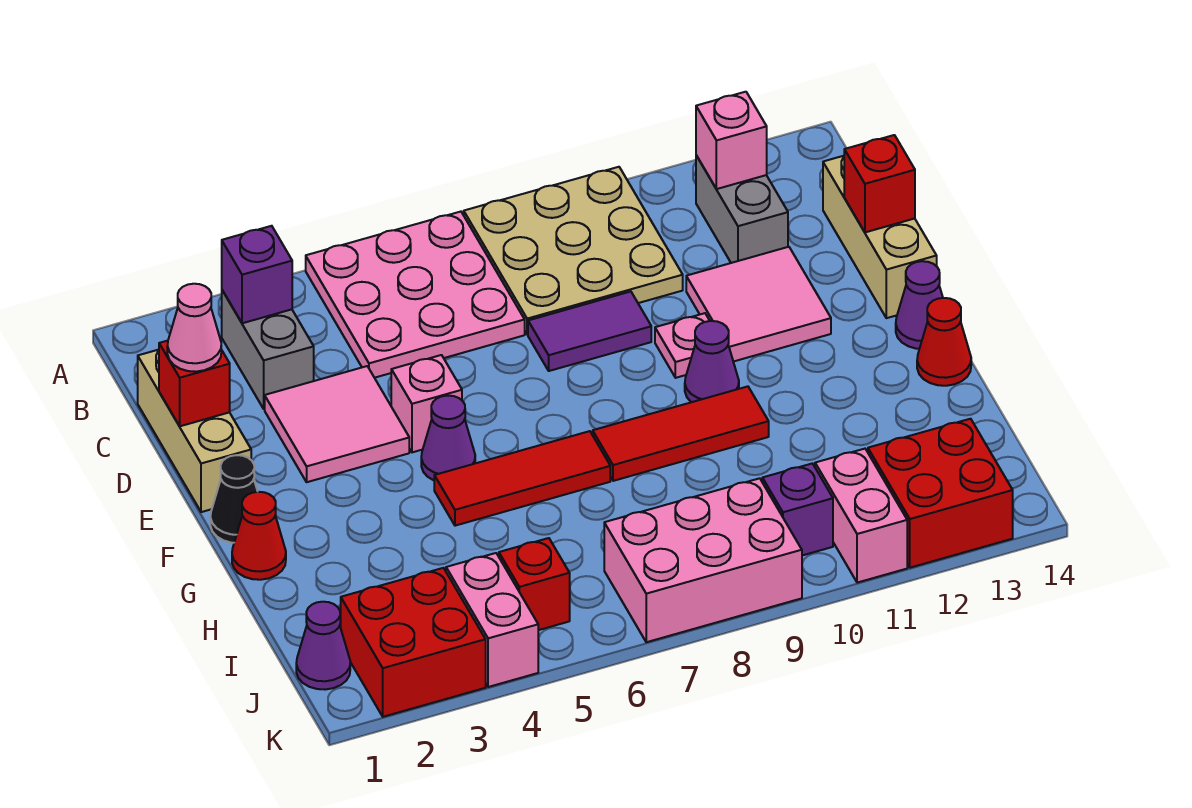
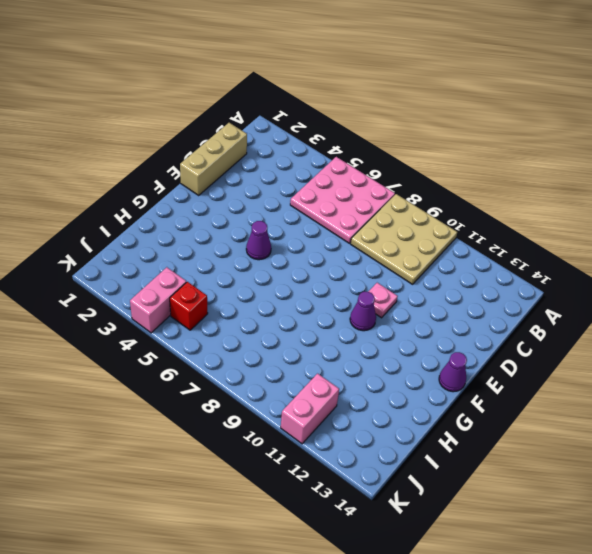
none -> grey 1x2 brick [222,290,314,409]
none -> grey 1x2 brick [696,155,788,263]
none -> tan 1x3 brick [823,156,937,318]
none -> pink 2x2 tile [265,366,409,482]

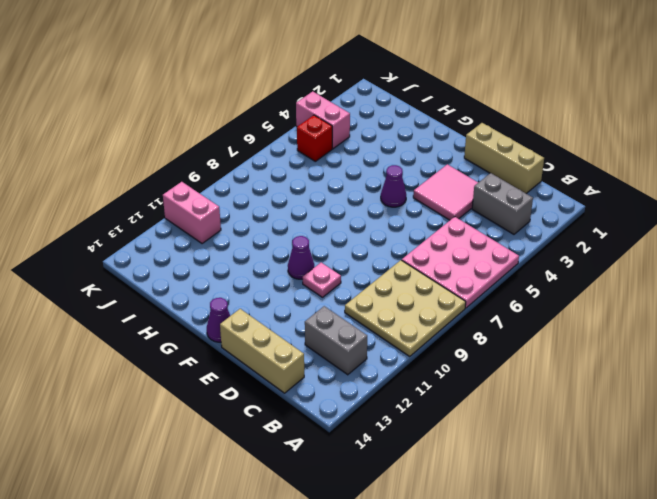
none -> purple 1x2 tile [528,292,651,371]
none -> pink 2x2 tile [686,247,831,362]
none -> pink 1x1 brick [391,355,462,452]
none -> black 1x1 cone [210,455,258,543]

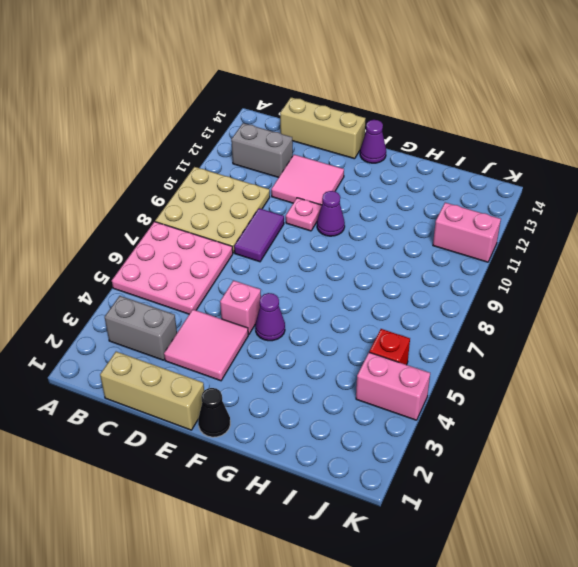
none -> red 1x1 cone [232,492,286,580]
none -> red 1x3 tile [434,431,610,526]
none -> red 1x3 tile [593,386,769,481]
none -> red 1x1 cone [917,298,971,386]

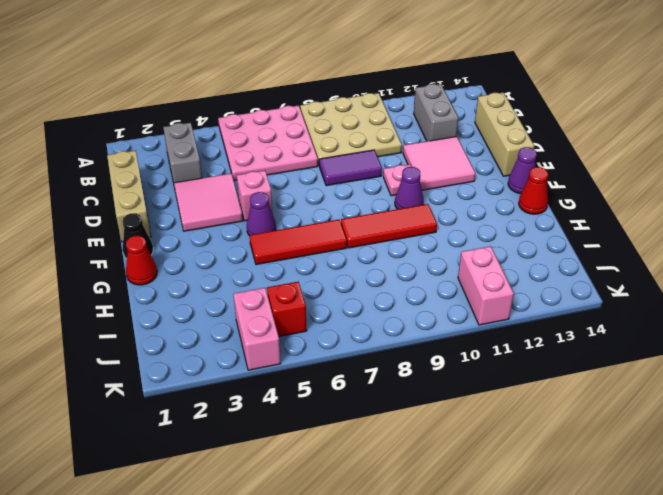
none -> purple 1x1 cone [296,602,350,690]
none -> red 2x2 brick [340,568,486,717]
none -> pink 2x3 brick [604,478,802,642]
none -> purple 1x1 brick [762,463,833,555]

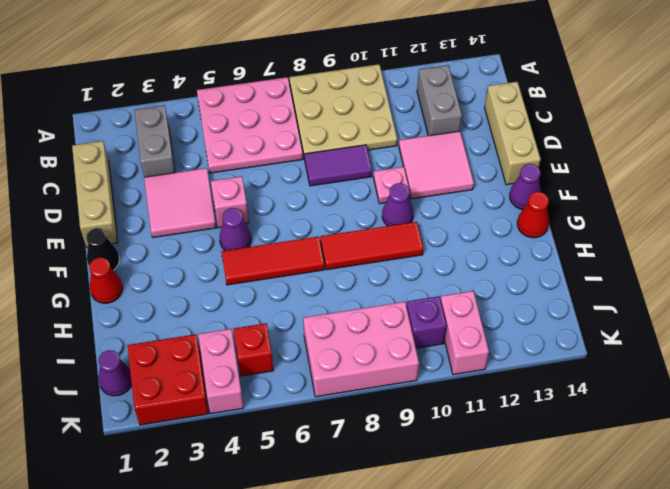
none -> red 2x2 brick [868,419,1013,568]
none -> purple 1x1 brick [222,226,292,323]
none -> pink 1x1 brick [696,92,767,189]
none -> red 1x1 brick [159,341,230,426]

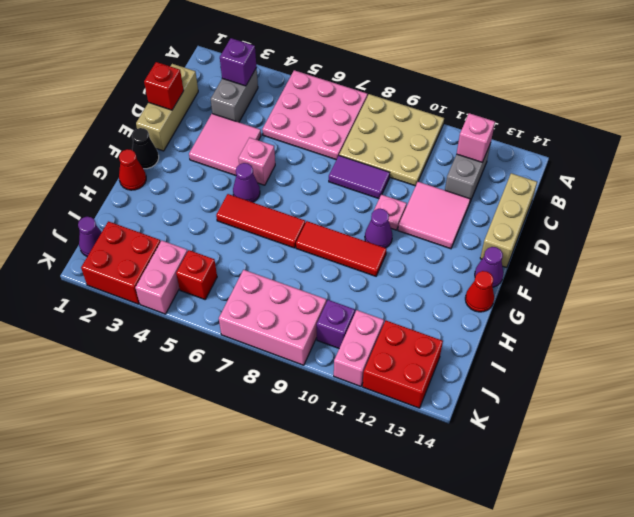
none -> red 1x1 brick [844,135,915,232]
none -> pink 1x1 cone [167,284,221,372]

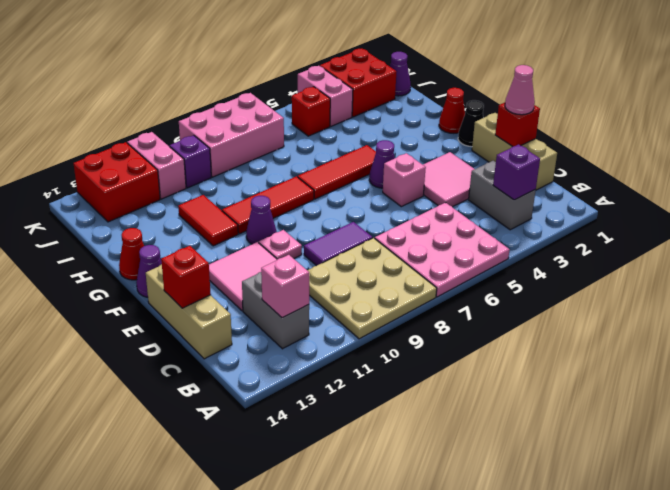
red 1x2 tile [178,195,238,246] -> none

